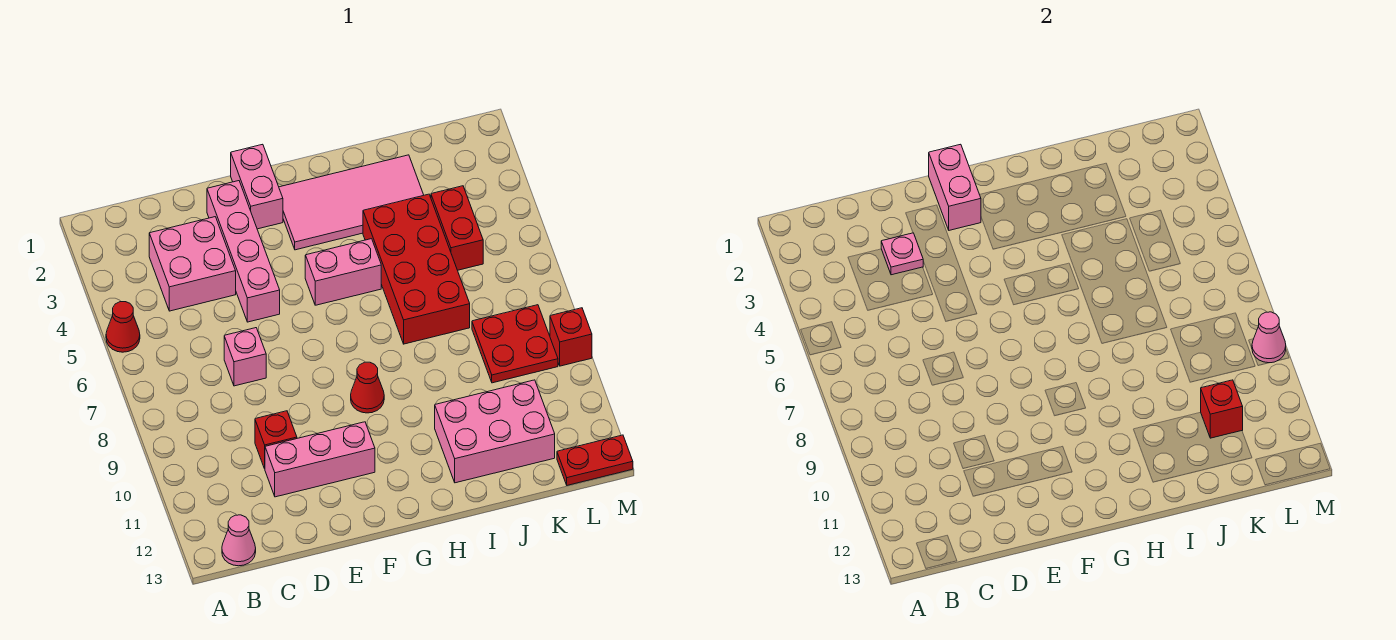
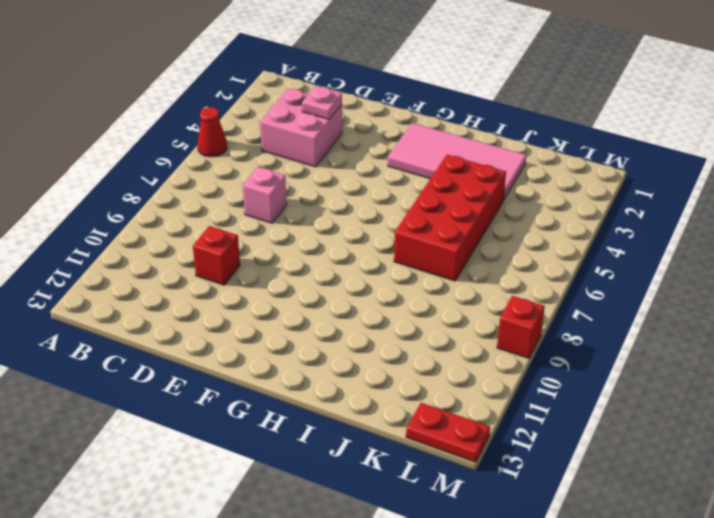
none -> pink 1x1 cone [222,515,256,566]
none -> pink 1x3 brick [265,422,375,497]
none -> pink 1x4 brick [207,181,280,322]

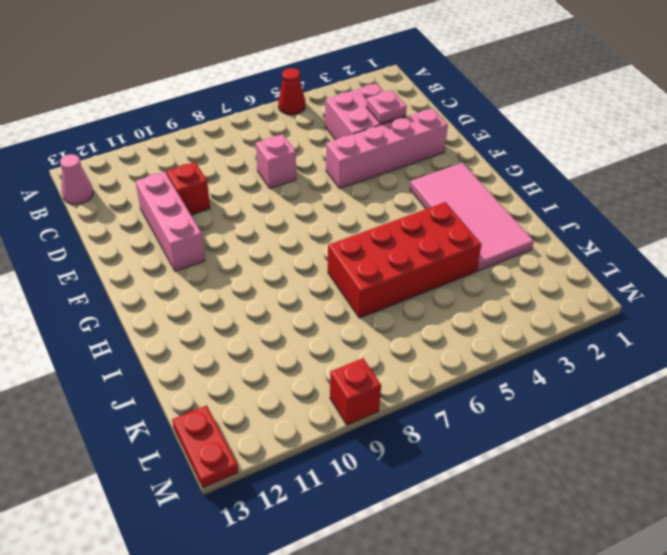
none -> pink 1x2 brick [231,144,283,229]
none -> pink 1x2 brick [305,239,381,305]
none -> red 1x1 cone [351,362,384,413]

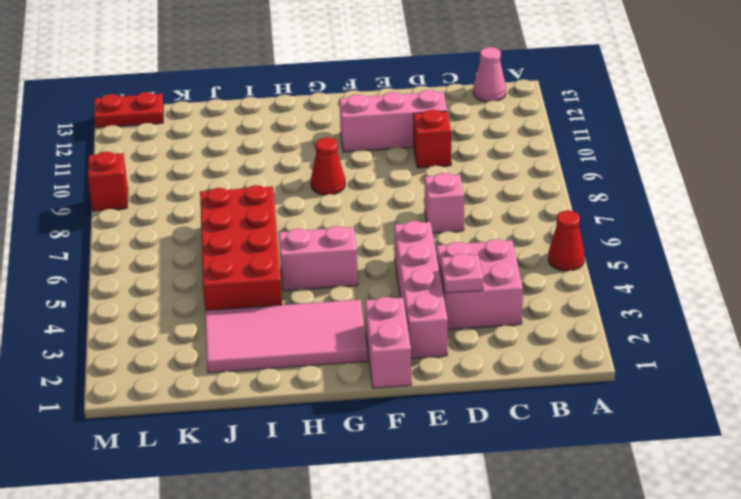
none -> pink 2x3 brick [435,380,555,483]
none -> red 1x2 brick [431,186,483,270]
none -> red 2x2 plate [472,305,558,383]

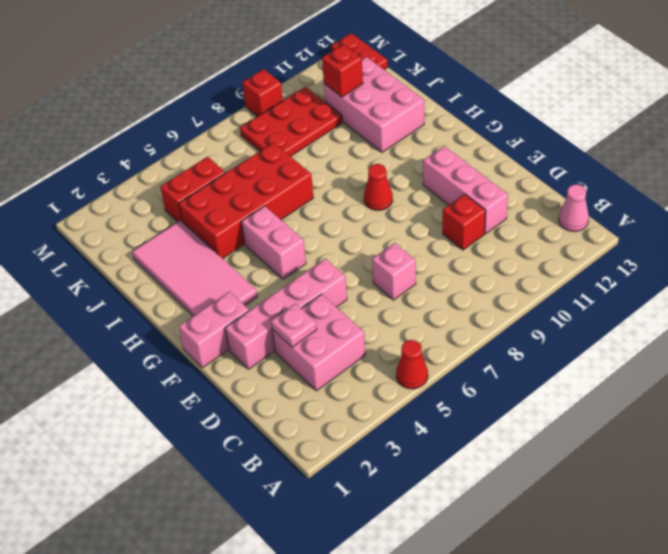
red 2x3 plate [240,87,342,156] -> red 2x2 plate [472,305,558,383]
none -> pink 1x2 brick [929,144,981,230]
none -> pink 1x1 cone [1252,312,1286,363]

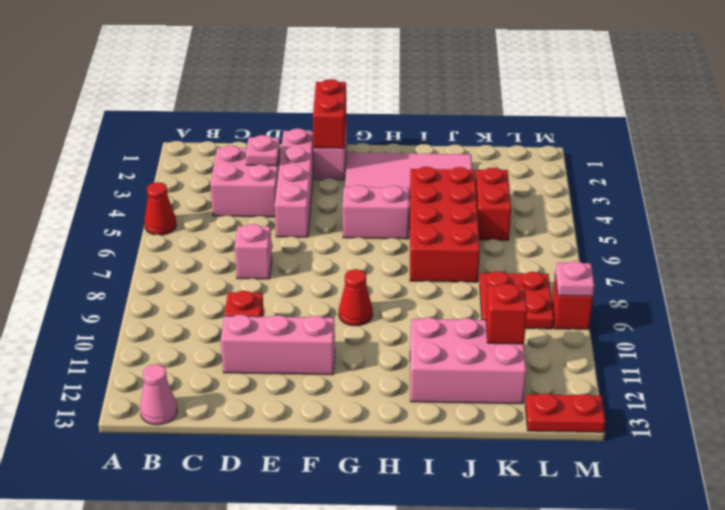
red 1x2 brick [313,79,346,148] -> pink 1x2 brick [929,144,981,230]
pink 1x1 plate [555,261,594,296] -> pink 1x1 cone [1252,312,1286,363]

